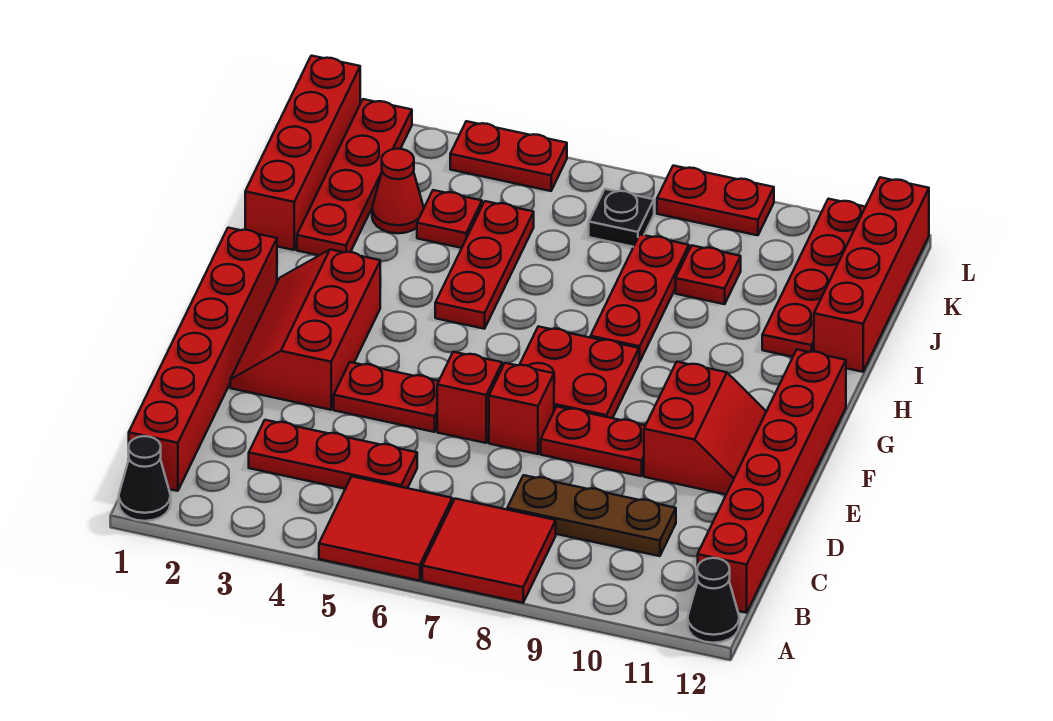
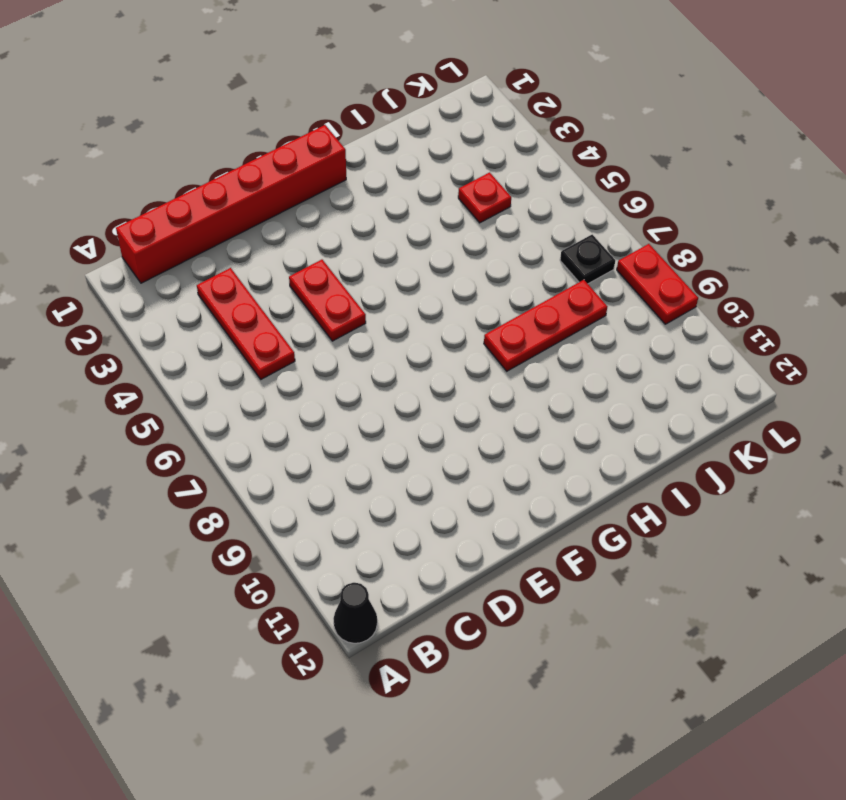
none -> black 1x1 cone [119,436,171,521]
none -> red 2x2 tile [319,477,452,581]
none -> red 2x2 tile [422,499,556,603]

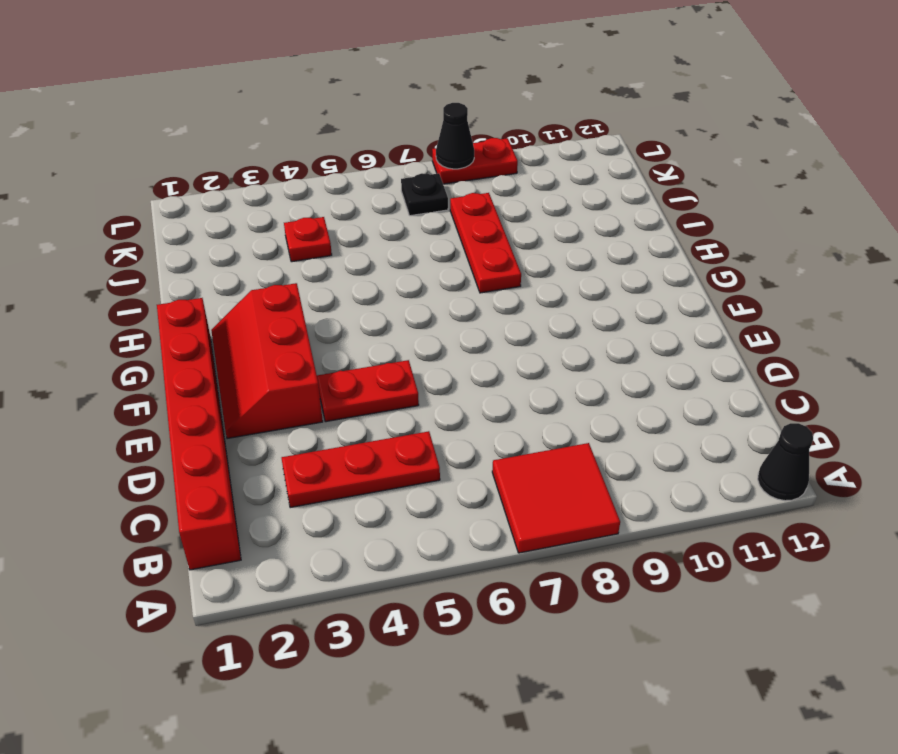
black 1x1 cone [436,103,474,169] -> black 1x1 cone moved to [119,436,171,521]
none -> red 2x2 tile [319,477,452,581]
none -> red 1x6 brick [698,350,846,613]
none -> brown 1x3 plate [507,475,676,556]

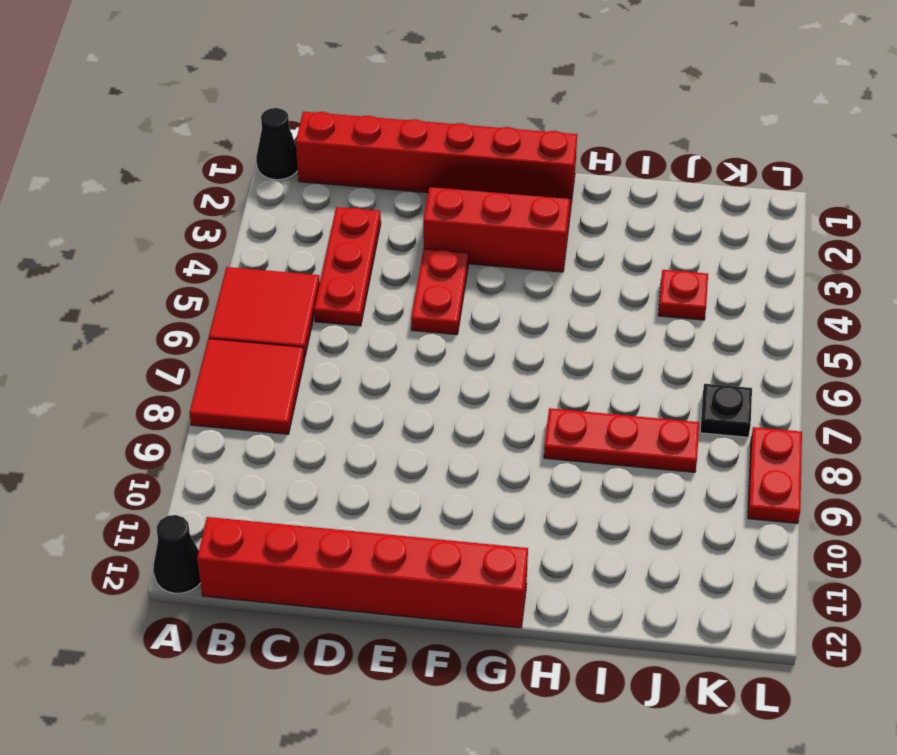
none -> brown 1x3 plate [507,475,676,556]
none -> red 1x1 brick [437,352,502,443]
none -> red 1x1 brick [489,363,554,454]

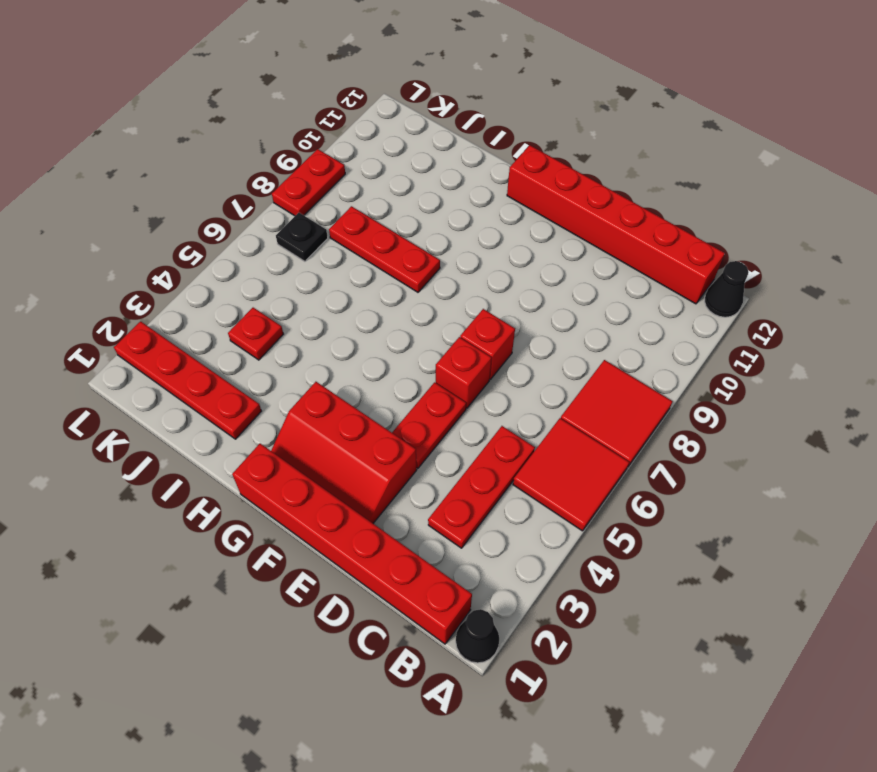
none -> brown 1x3 plate [507,475,676,556]
none -> red 1x2 plate [541,407,645,476]
none -> red 2x2 slope [644,362,766,494]

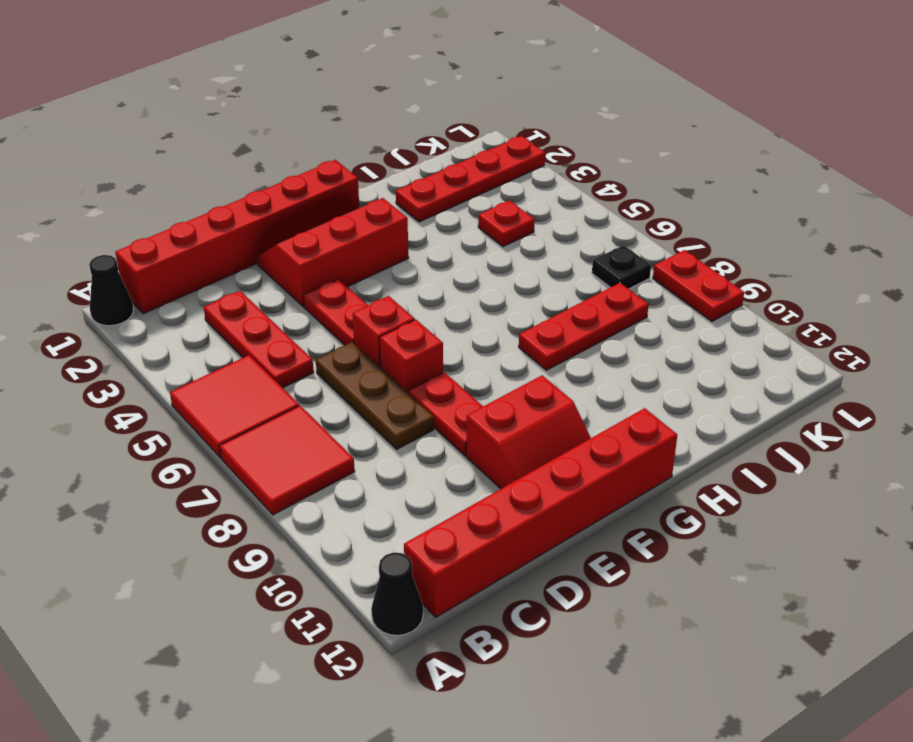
brown 1x3 plate [316,342,434,449] -> brown 1x3 plate moved to [507,475,676,556]
none -> red 2x2 plate [520,326,639,418]
none -> red 1x3 plate [435,201,534,329]
none -> red 1x4 brick [245,56,360,250]

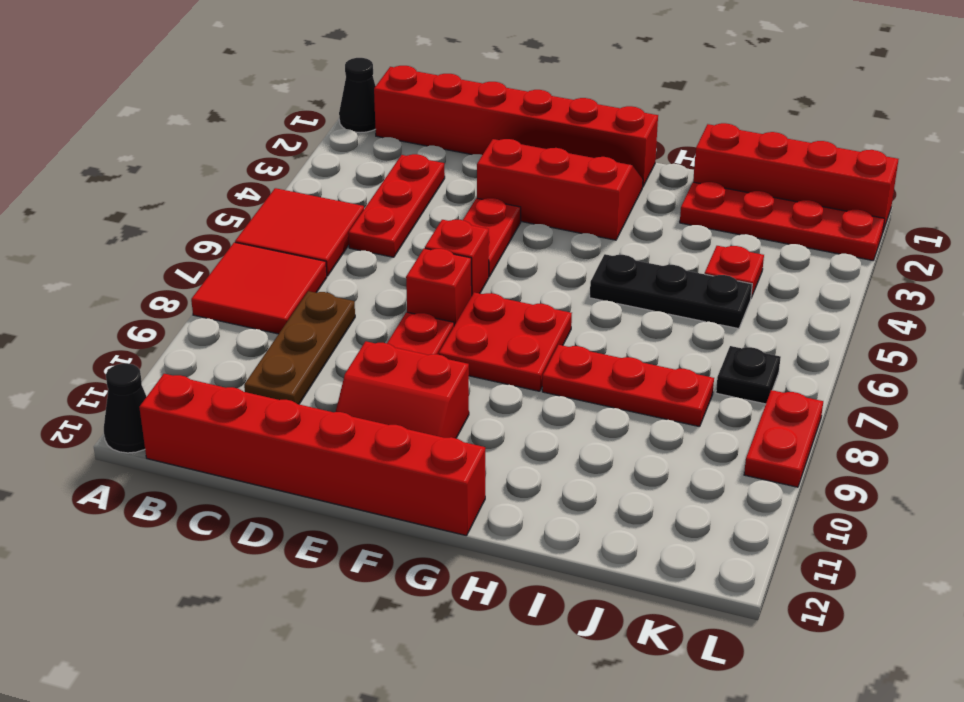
black 1x3 plate [590,254,752,329] -> red 1x3 plate [435,201,534,329]
none -> red 1x4 plate [762,199,865,357]
none -> red 1x4 brick [814,177,929,372]
none -> red 1x1 cone [372,149,424,233]

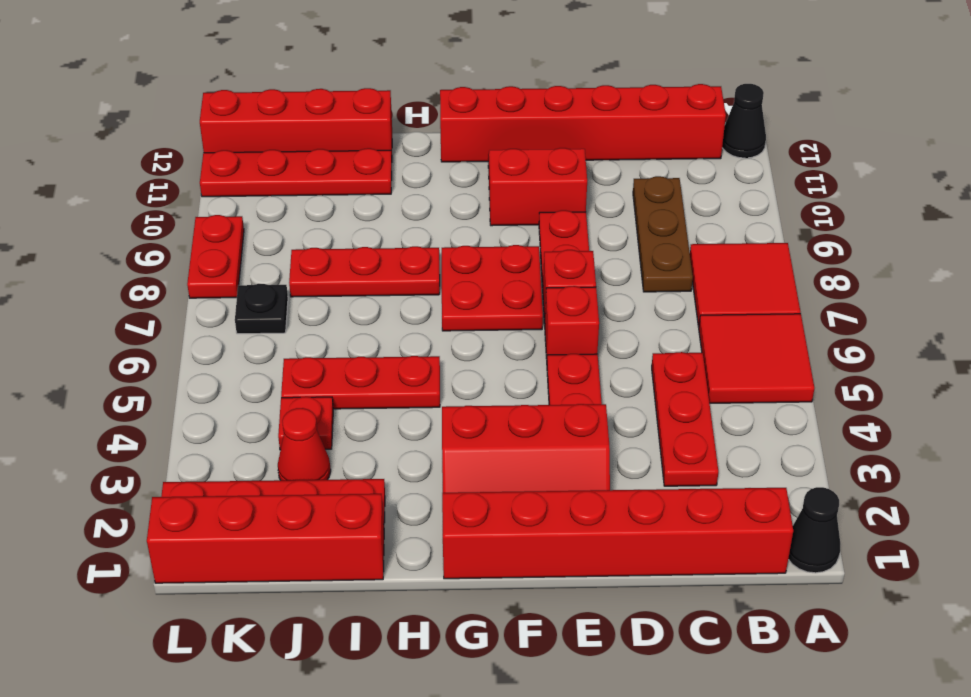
none -> red 1x1 plate [676,245,741,304]
none -> red 1x2 plate [450,121,567,191]

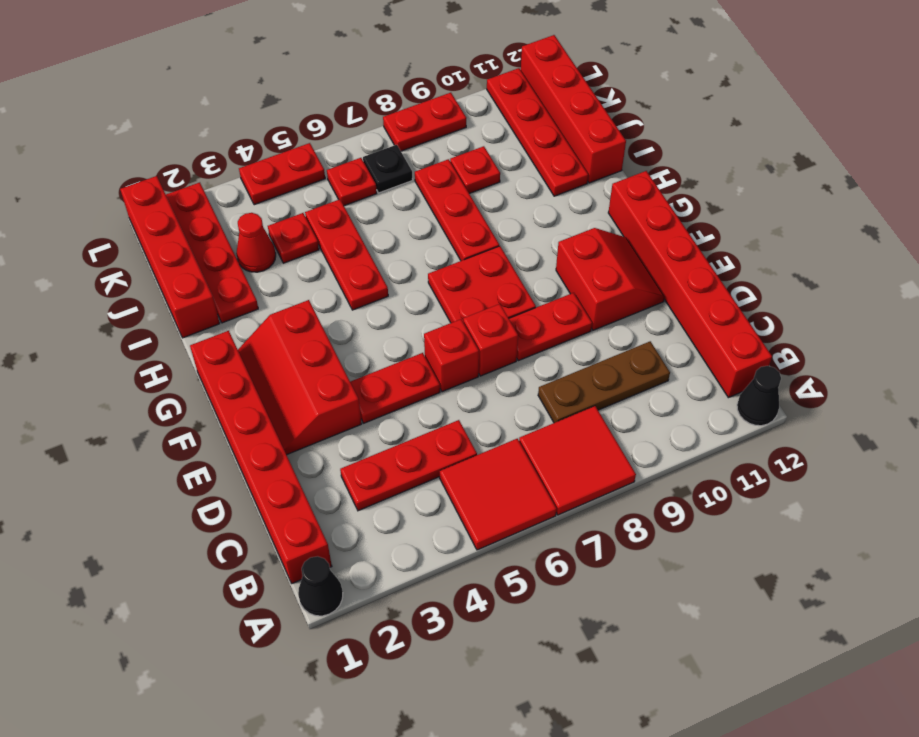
red 1x1 plate [327,158,377,206] -> none

